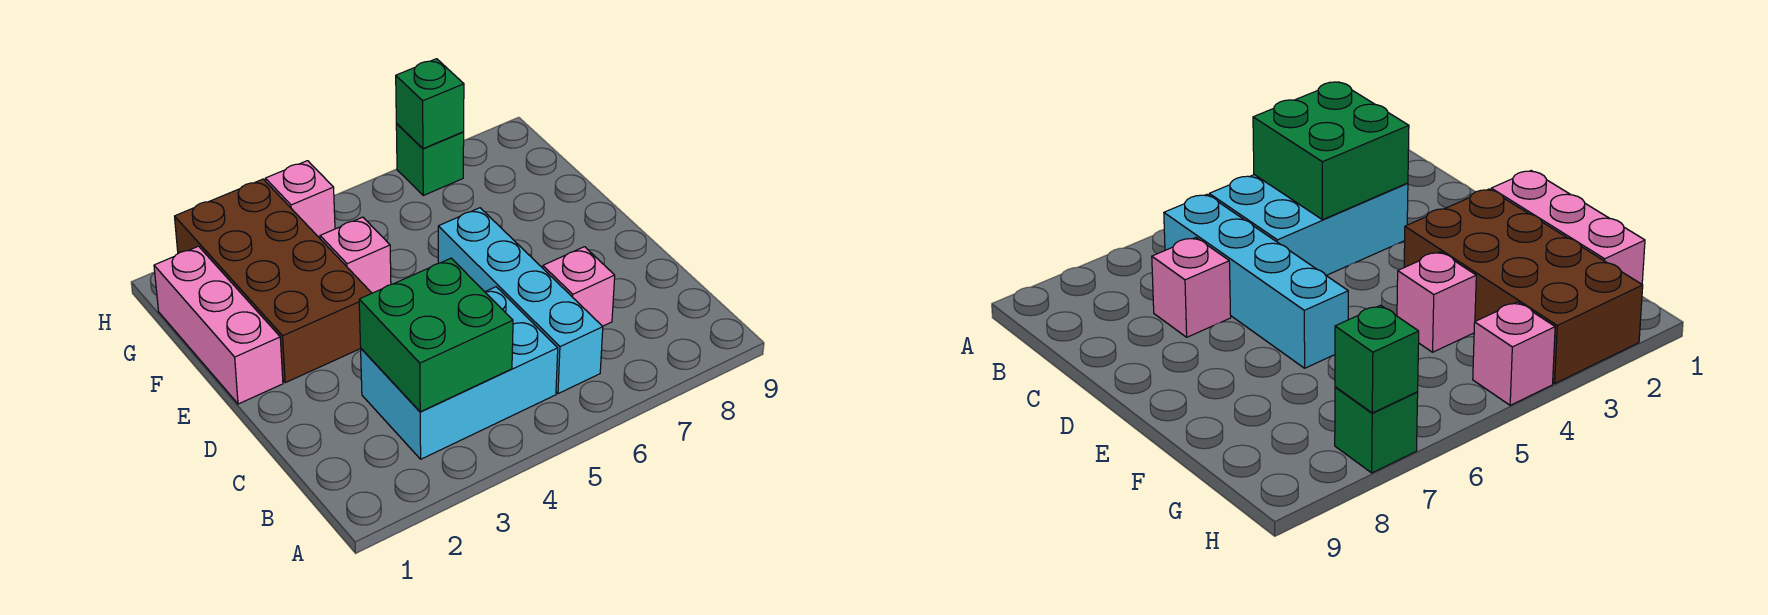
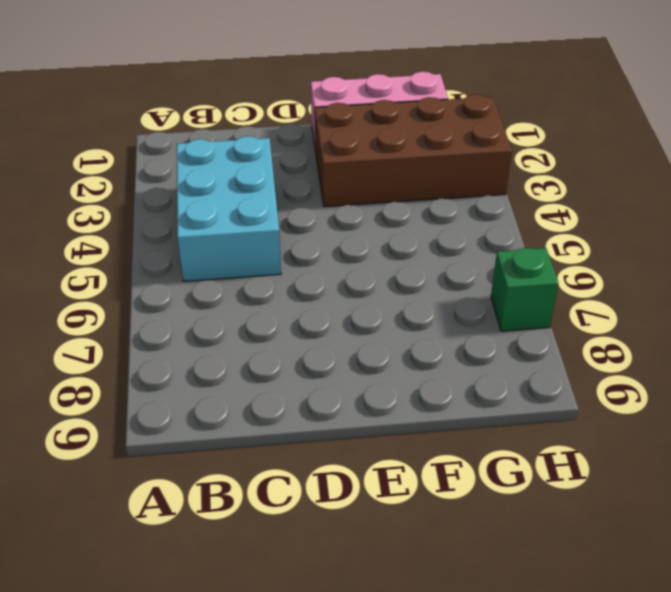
none -> cyan 1x4 brick [438,208,603,394]
none -> pink 1x1 brick [543,247,615,326]

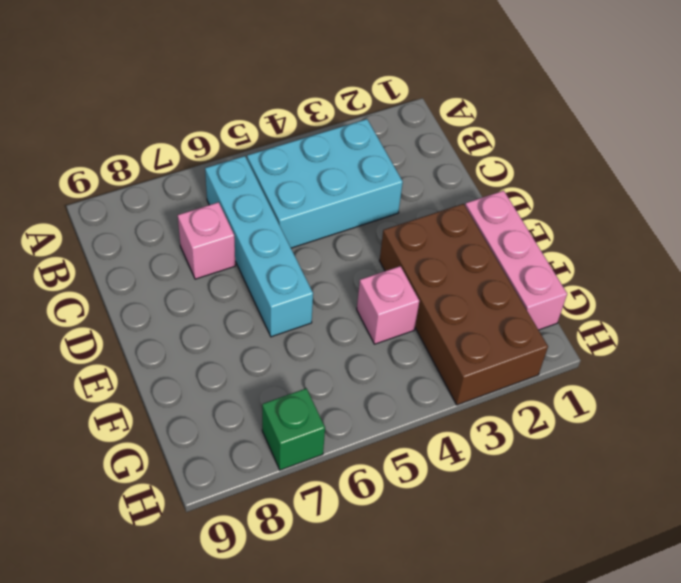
none -> pink 1x1 brick [265,161,335,238]
none -> green 2x2 brick [359,258,513,412]

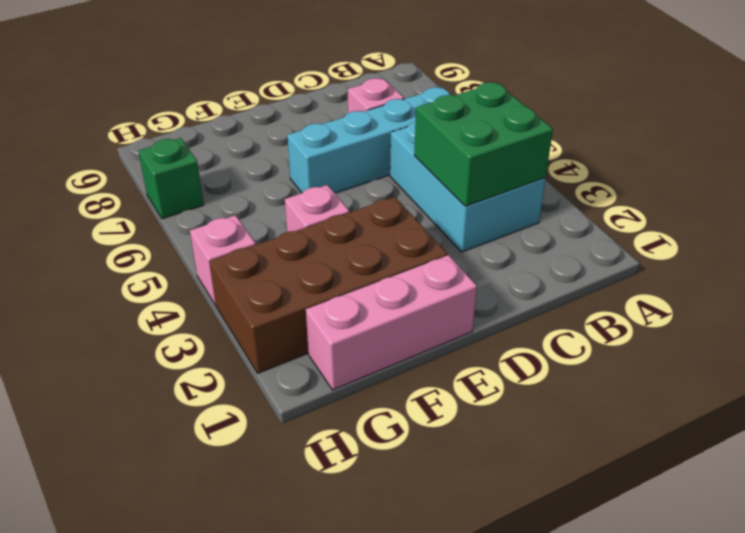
none -> green 1x1 brick [396,59,464,149]

